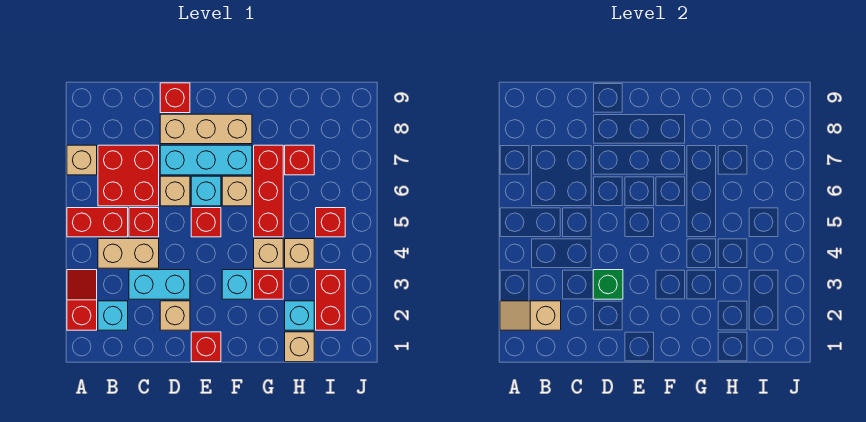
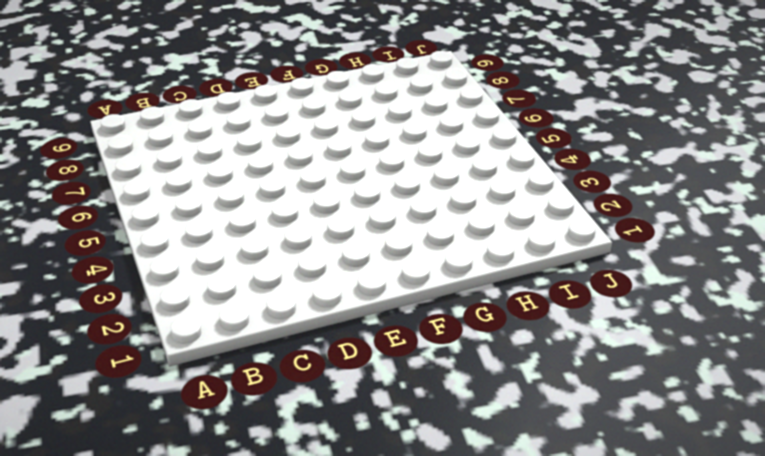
none -> red 1x2 slope [67,270,97,330]
none -> red 1x2 brick [67,208,128,237]
none -> tan 1x1 brick [67,145,97,175]

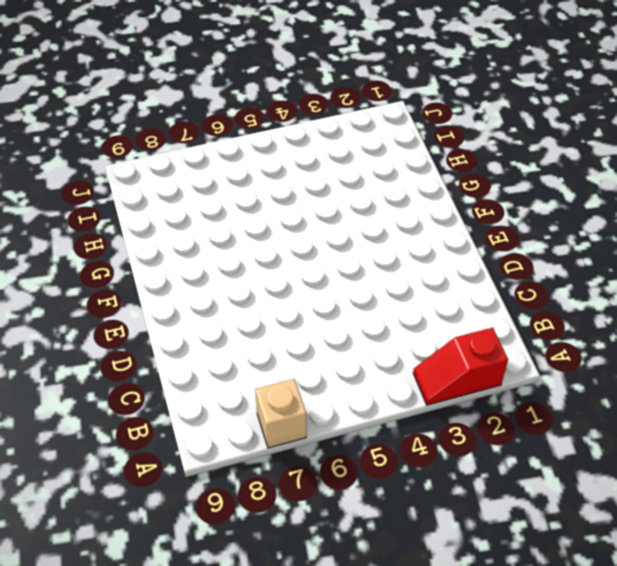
none -> red 1x2 brick [67,208,128,237]
none -> cyan 1x1 brick [98,301,128,330]
none -> tan 1x2 brick [98,239,159,268]

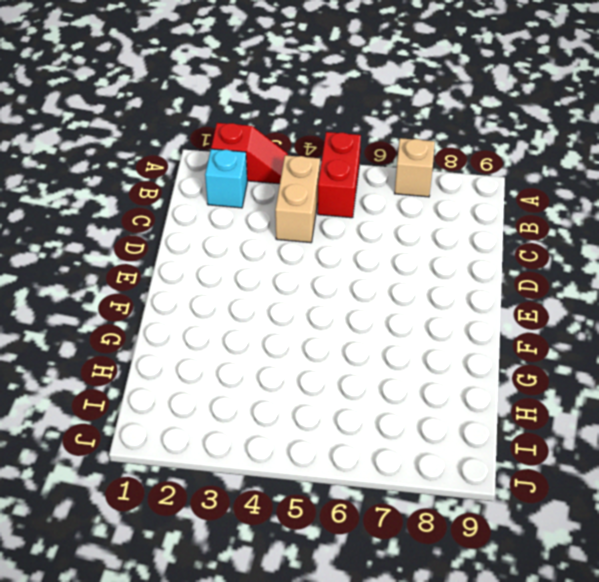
none -> red 2x2 brick [98,145,159,206]
none -> cyan 1x2 brick [129,270,190,299]
none -> red 1x1 brick [129,208,159,237]

